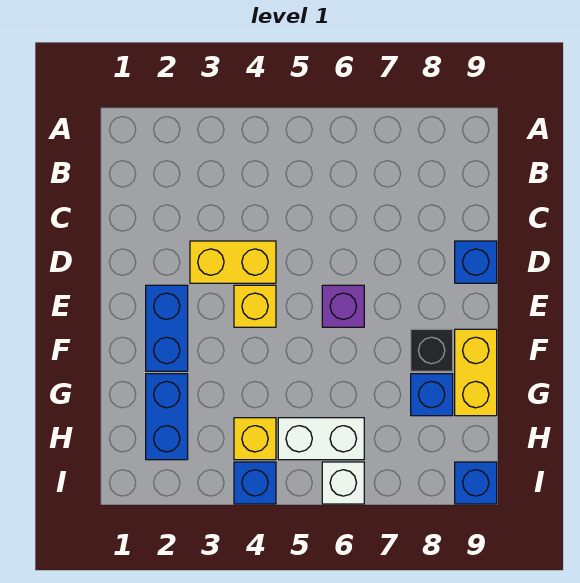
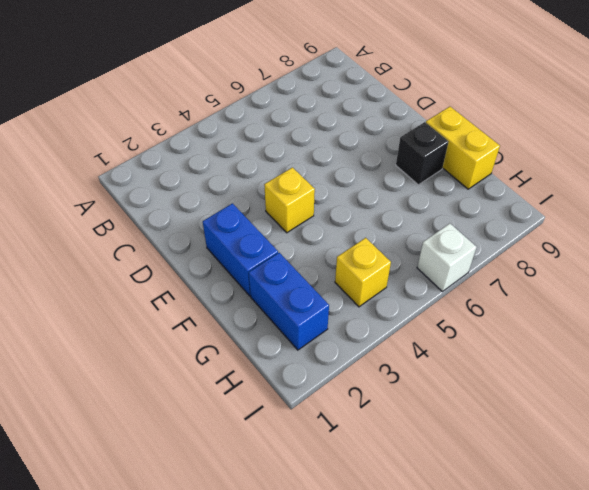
none -> yellow 1x2 brick [190,241,276,283]
none -> blue 1x1 brick [455,241,497,283]
none -> purple 1x1 brick [322,285,364,327]

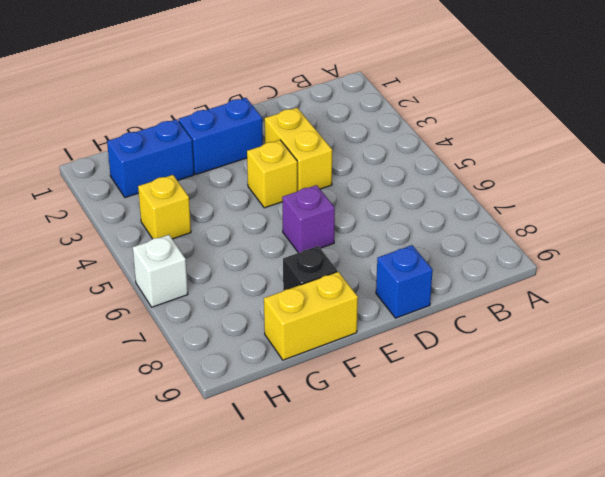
none -> blue 1x1 brick [411,374,453,416]
none -> white 1x2 brick [278,418,364,460]
none -> blue 1x1 brick [234,462,276,504]

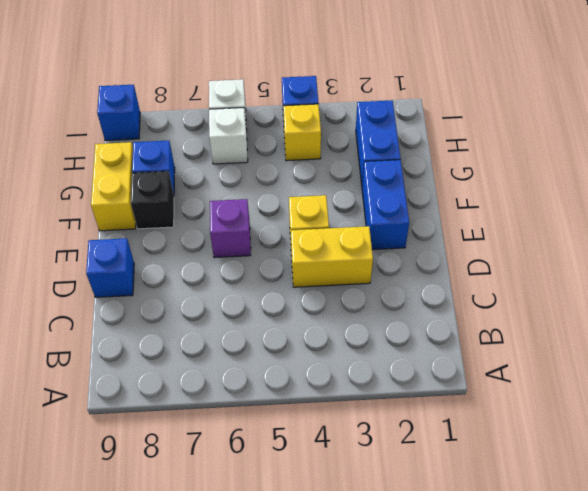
white 1x1 brick [209,108,248,164] -> white 1x2 brick [278,418,364,460]

